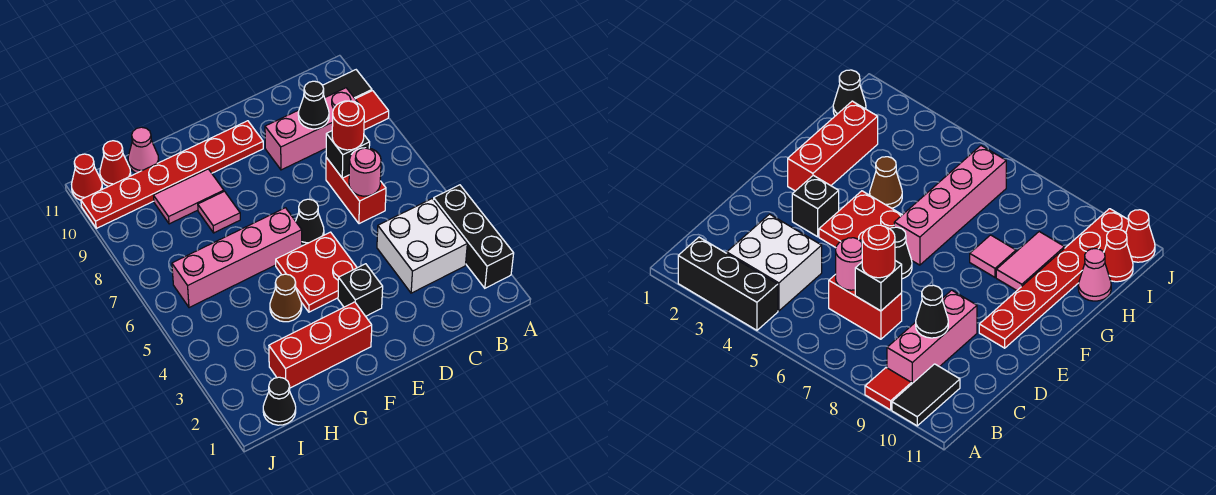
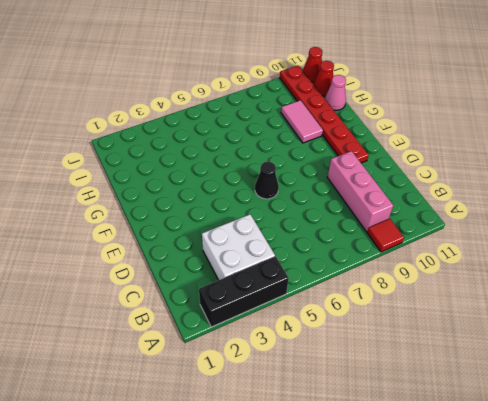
none -> black 1x2 tile [322,70,372,99]
none -> red 1x2 brick [326,157,386,224]
none -> black 1x1 brick [338,264,383,316]

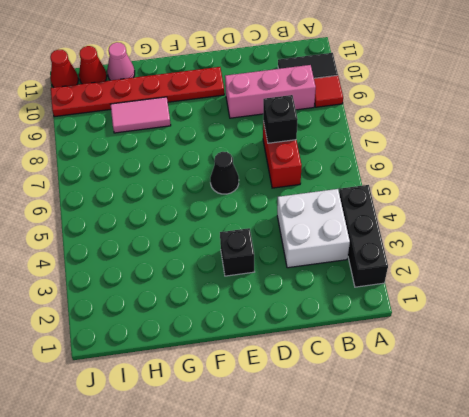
none -> red 2x2 plate [276,232,357,312]
none -> red 1x3 brick [269,302,372,388]
none -> pink 1x4 brick [172,208,302,308]

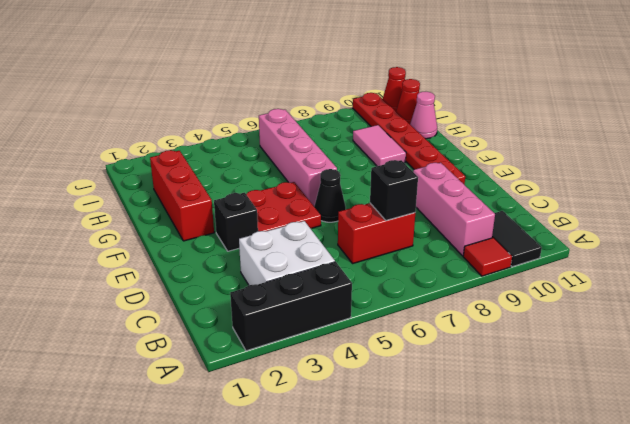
none -> brown 1x1 cone [270,274,302,322]
none -> pink 1x1 tile [198,191,240,233]
none -> black 1x1 cone [263,377,296,425]

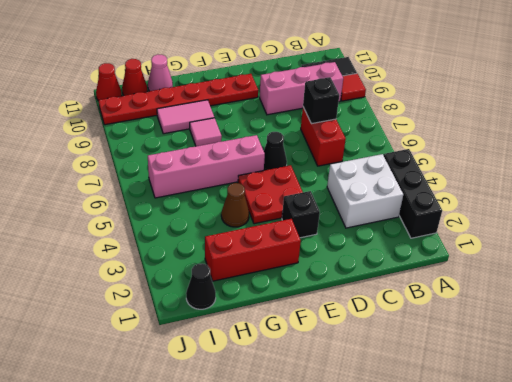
none -> pink 1x1 round brick [349,148,381,196]
none -> black 1x1 cone [298,81,329,129]
none -> red 1x1 round brick [332,101,364,150]

